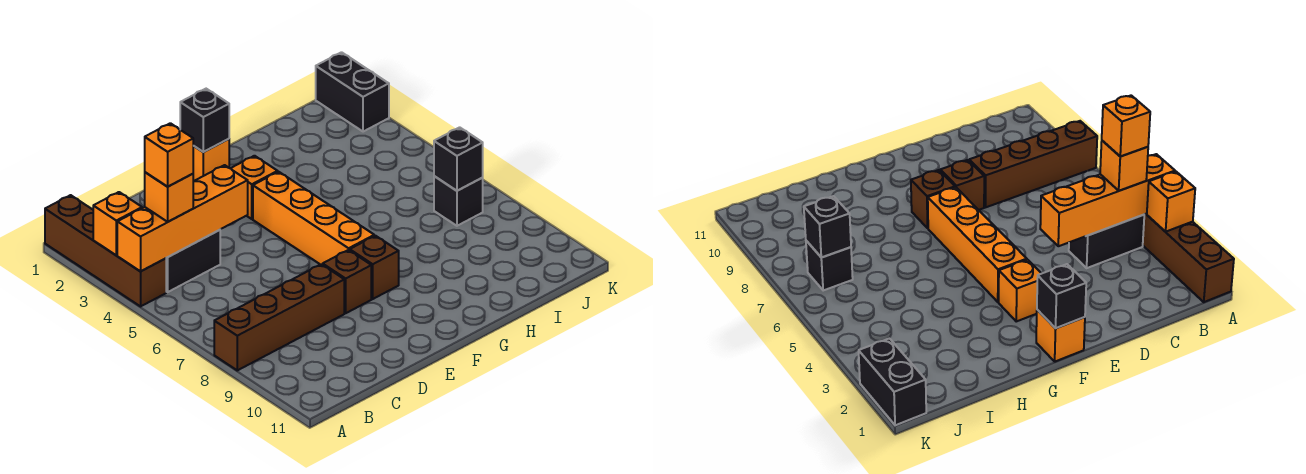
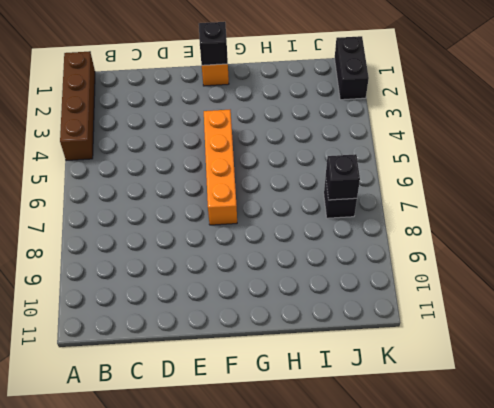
none -> brown 1x4 brick [214,264,344,370]
none -> black 1x2 brick [166,230,220,292]
none -> brown 1x1 brick [323,250,371,313]

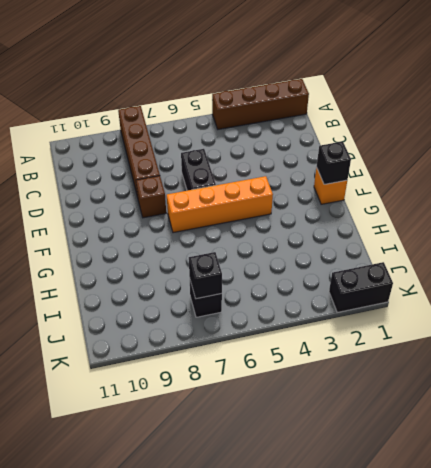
black 1x2 brick [181,149,216,191] -> black 1x2 brick moved to [166,230,220,292]
none -> orange 1x1 brick [231,156,278,219]
none -> brown 1x1 brick [350,236,399,299]
none -> orange 1x1 brick [93,192,142,255]

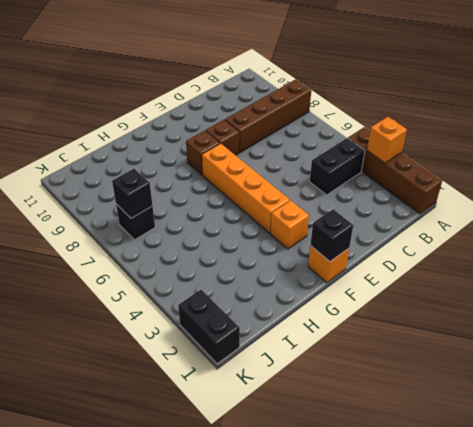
none -> orange 1x4 brick [117,165,248,271]
none -> orange 1x1 brick [145,172,193,222]
none -> orange 1x1 brick [145,123,193,187]

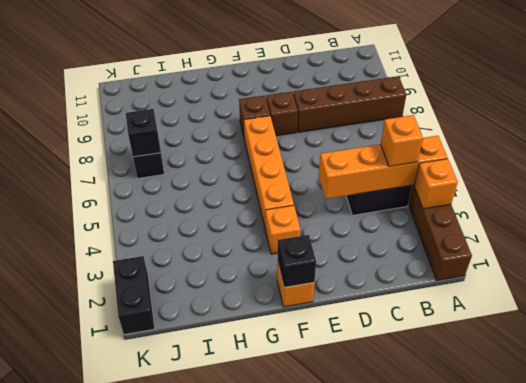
none -> orange 1x1 brick [145,123,193,187]

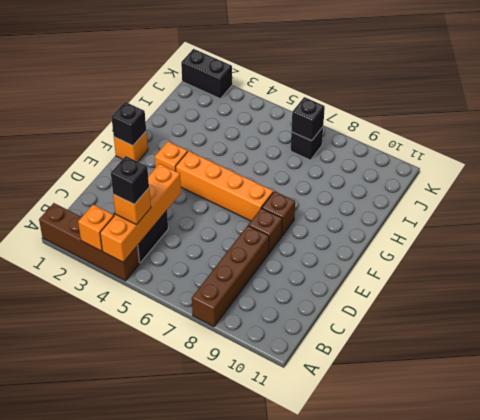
black 1x1 brick [111,156,149,204] -> orange 1x1 brick [145,123,193,187]

